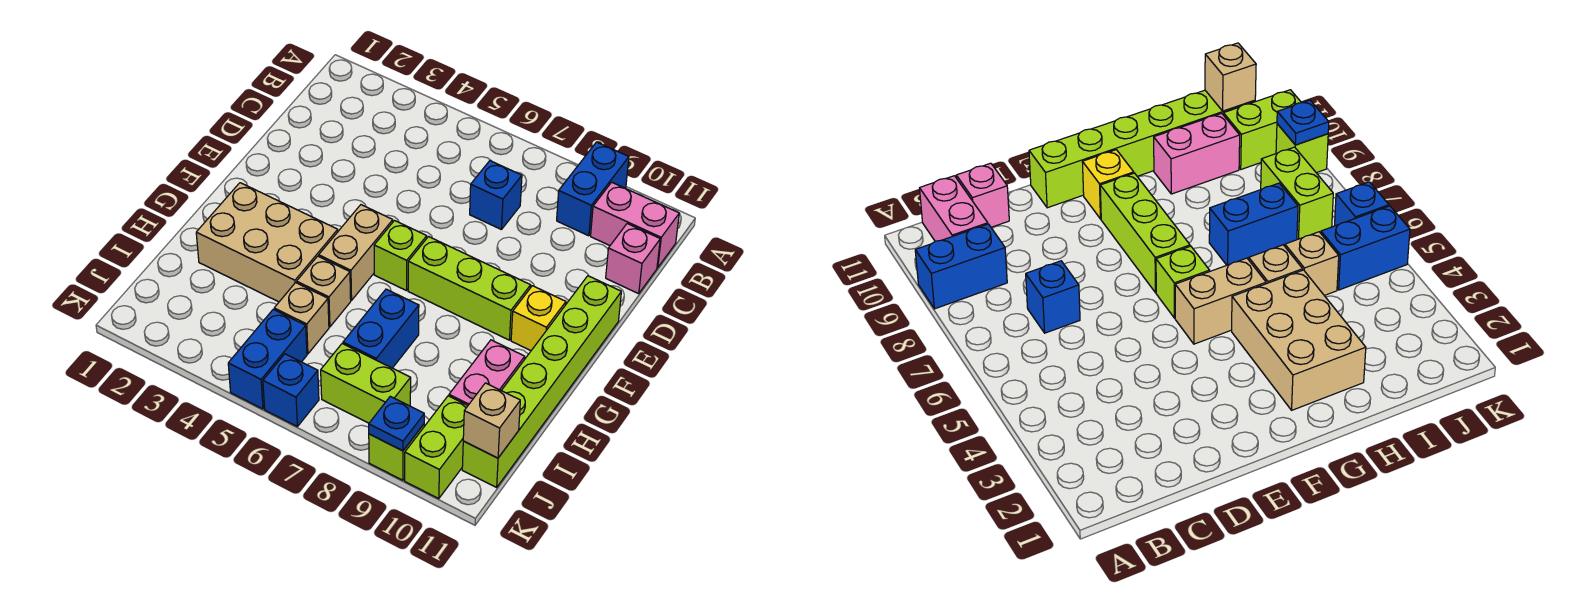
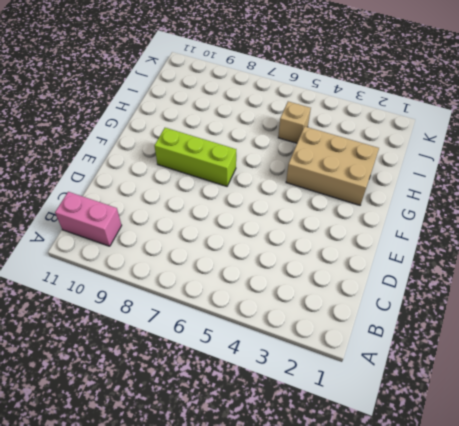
none -> blue 1x2 brick [557,142,629,236]
none -> blue 1x1 brick [470,161,522,230]
none -> pink 1x1 brick [606,224,660,294]

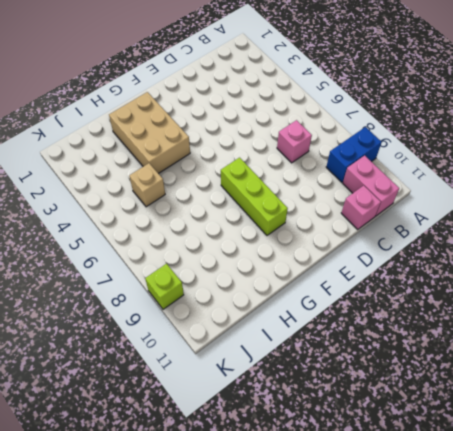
pink 1x1 brick [277,120,312,163] -> blue 1x1 brick [470,161,522,230]
none -> lime 1x6 brick [462,276,621,487]
none -> tan 1x2 brick [319,205,393,300]
none -> lime 1x1 brick [374,221,427,291]

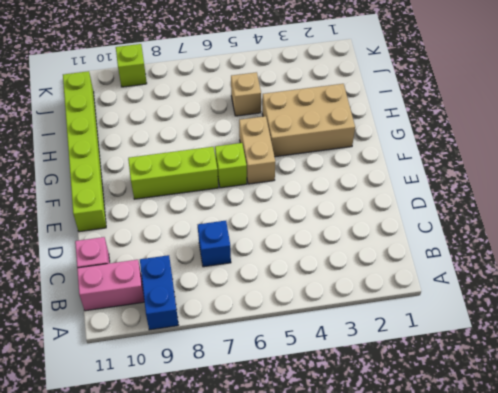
none -> yellow 1x1 brick [511,286,566,351]
none -> tan 1x1 brick [297,256,351,327]
none -> blue 1x2 brick [343,289,419,368]

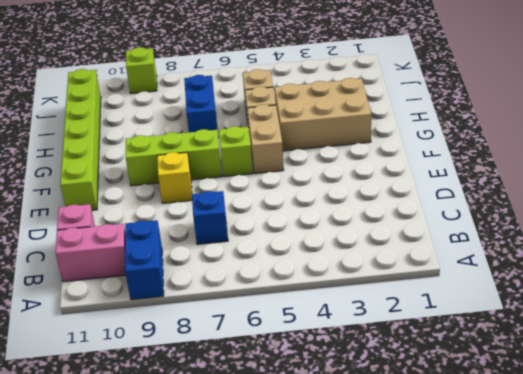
yellow 1x1 brick [157,152,192,203] -> yellow 1x1 brick moved to [511,286,566,351]
none -> pink 1x2 brick [449,340,525,405]
none -> blue 1x2 brick [228,309,307,409]
none -> lime 1x2 brick [321,344,411,423]

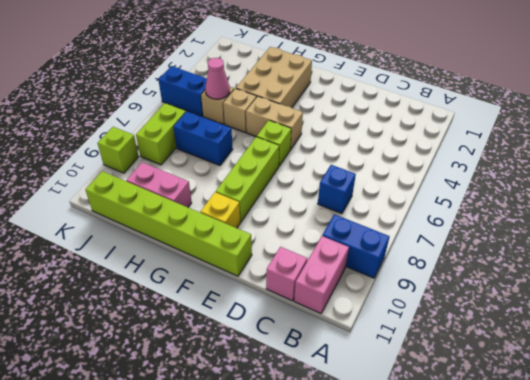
pink 1x1 cone [205,58,230,99] -> none
none -> lime 1x2 brick [405,396,468,499]
none -> blue 1x1 brick [263,354,319,426]
none -> tan 1x1 brick [463,383,520,458]

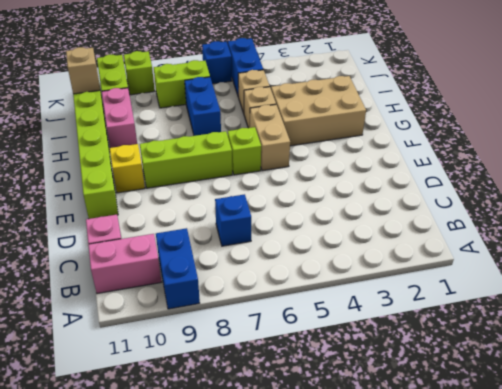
none -> blue 1x1 plate [369,396,424,451]

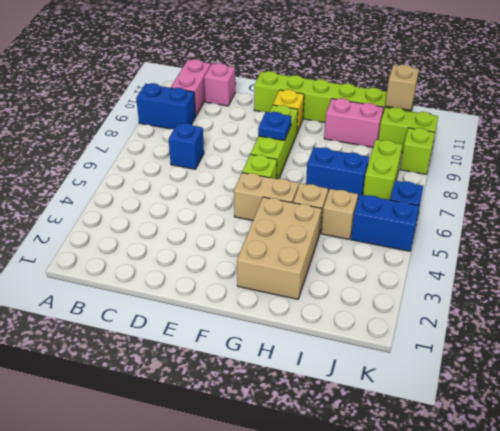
blue 1x1 plate [258,112,292,141] -> blue 1x1 plate moved to [369,396,424,451]

